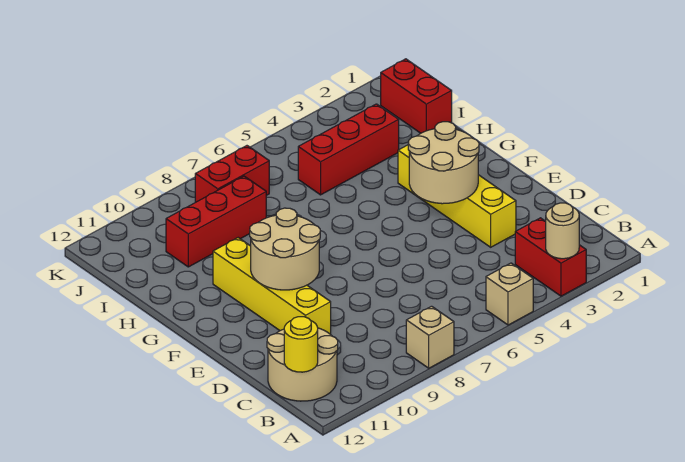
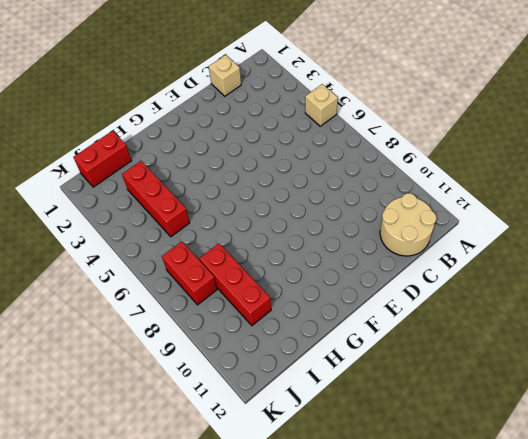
tan 1x1 brick [209,55,241,96] -> tan 1x1 brick moved to [406,306,454,368]
none -> red 1x2 brick [515,218,586,296]
none -> yellow 1x4 brick [398,145,516,247]
none -> yellow 1x4 brick [213,238,331,335]

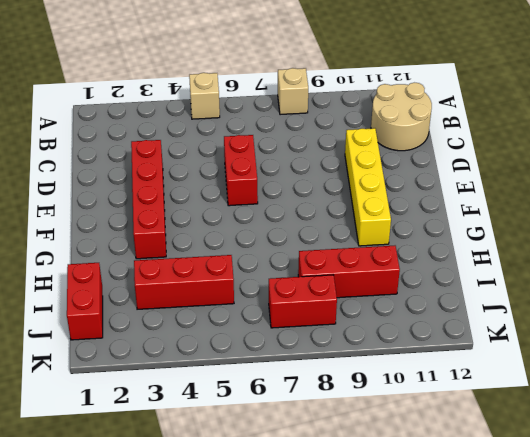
red 1x4 brick [131,140,166,259] -> yellow 1x4 brick [398,145,516,247]
red 1x2 brick [224,135,258,206] -> red 1x2 brick moved to [515,218,586,296]
none -> tan 1x1 round brick [545,203,579,259]
none -> yellow 1x1 round brick [284,317,318,372]
none -> tan 2x2 round brick [408,122,479,204]

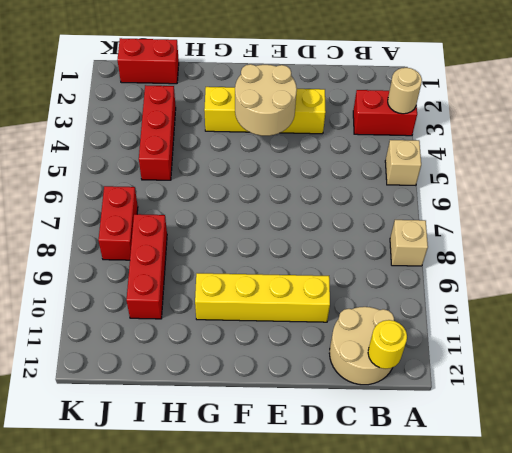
none -> tan 2x2 round brick [250,208,320,290]

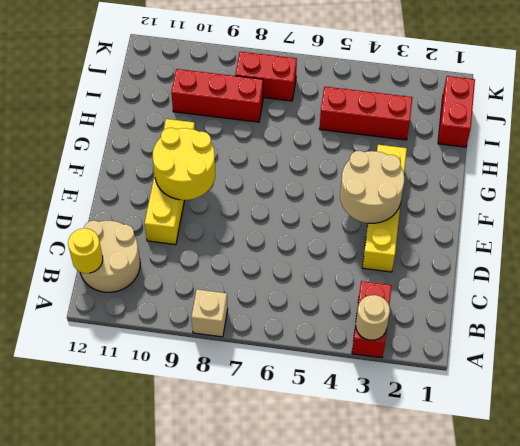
yellow 2x2 round brick [153,128,216,200] -> tan 2x2 round brick [250,208,320,290]
none -> tan 1x1 brick [486,263,533,325]

